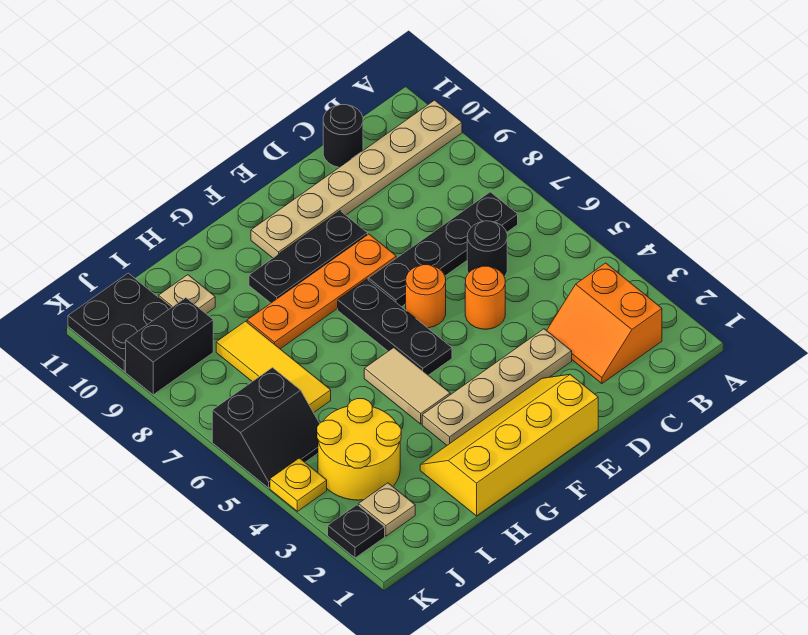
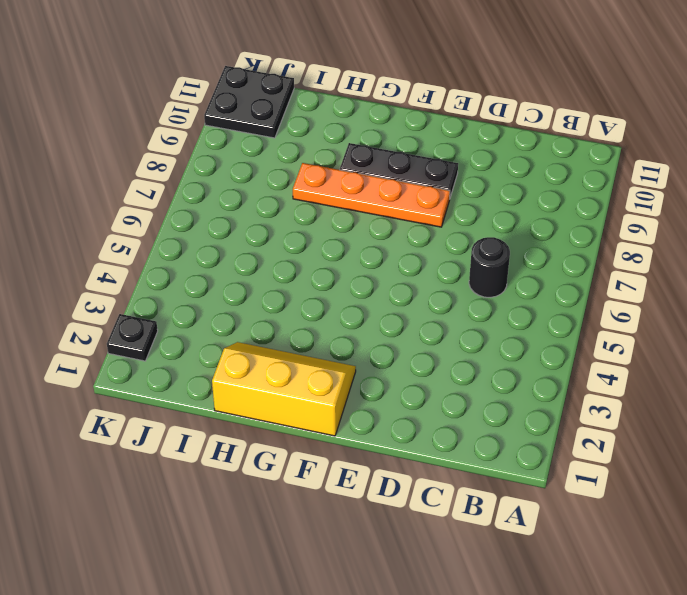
yellow 2x3 slope [212,342,356,436] -> yellow 2x4 slope [420,374,598,516]
none -> tan 1x6 plate [251,100,462,258]
none -> orange 2x2 slope [547,263,662,384]
none -> black 1x4 plate [368,192,518,307]

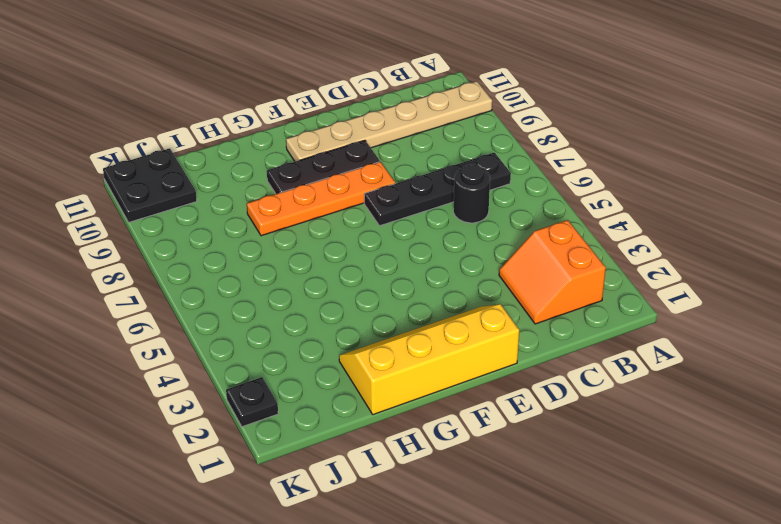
none -> black 1x1 round brick [323,105,363,167]
none -> tan 1x4 plate [422,329,572,445]
none -> orange 1x1 round brick [465,266,505,329]

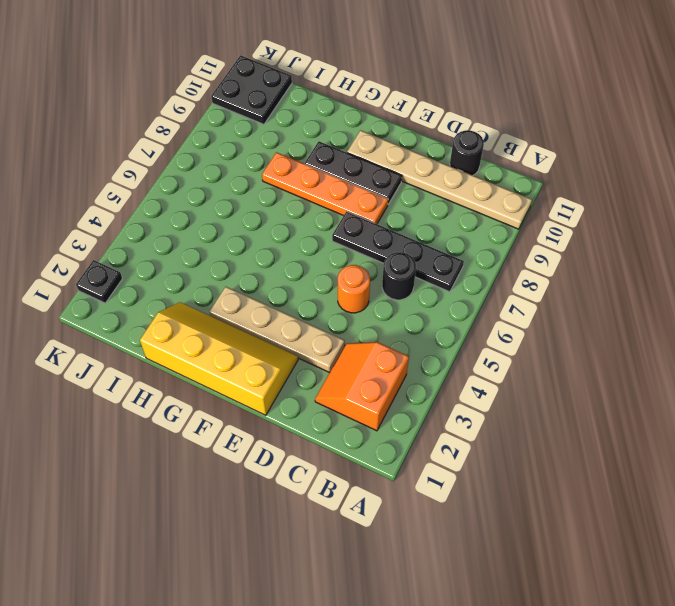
none -> orange 1x1 round brick [406,265,446,328]
none -> black 1x3 plate [338,279,452,375]
none -> tan 1x2 tile [364,348,450,424]

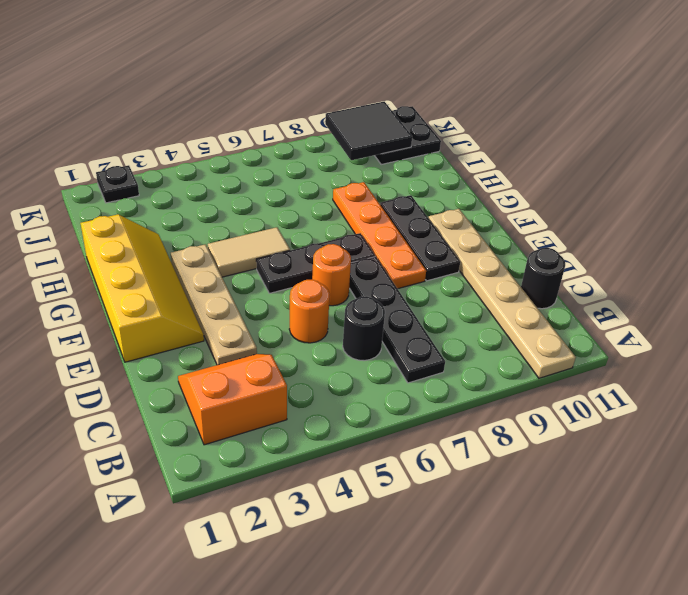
black 2x2 tile [325,101,412,160] -> none
none -> yellow 2x2 round brick [317,399,401,500]
none -> yellow 1x3 tile [216,321,331,413]
none -> tan 1x1 plate [159,275,215,314]

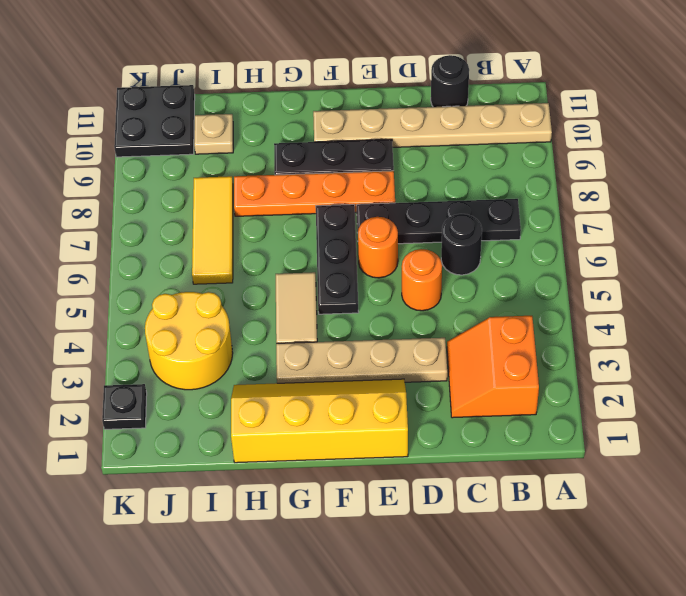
none -> tan 1x1 plate [359,483,415,536]
none -> black 2x2 slope [212,368,320,488]
none -> black 1x2 brick [126,298,213,395]

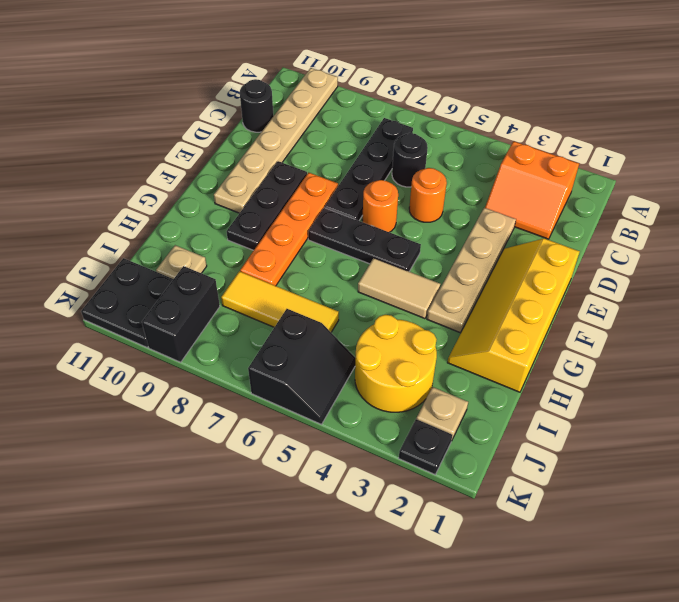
none -> yellow 1x1 plate [270,458,327,511]

